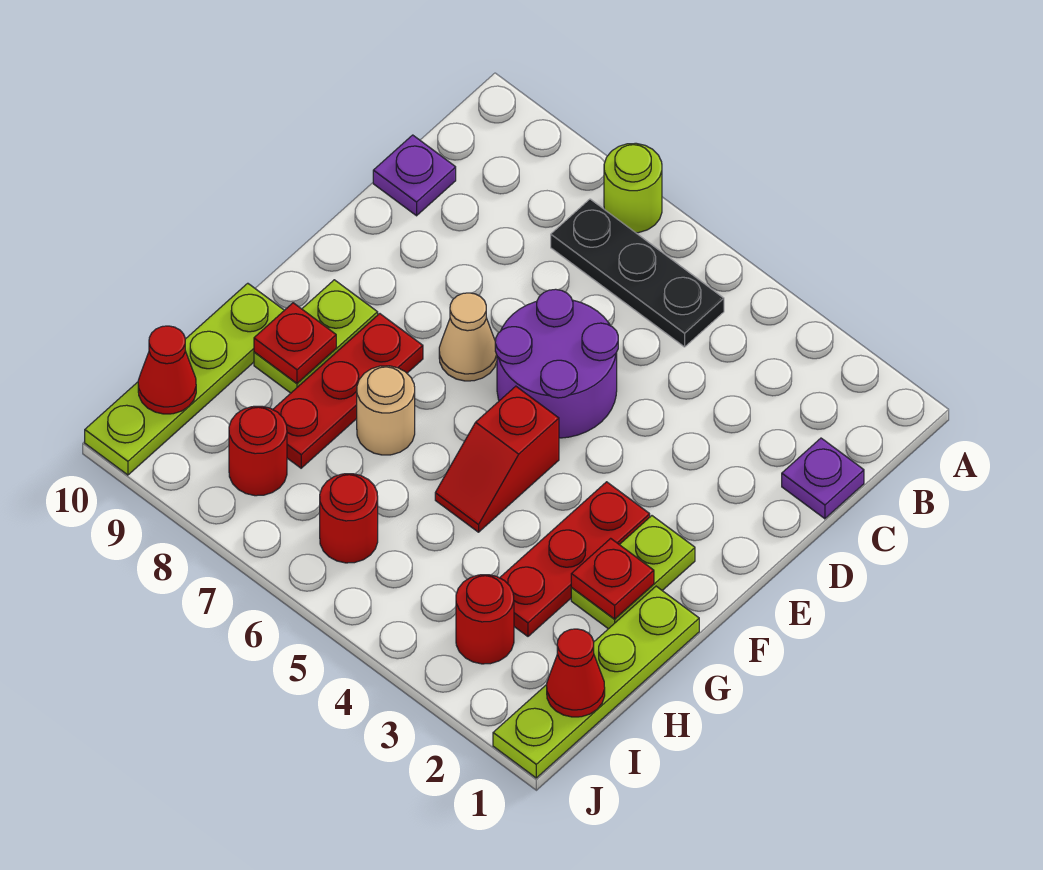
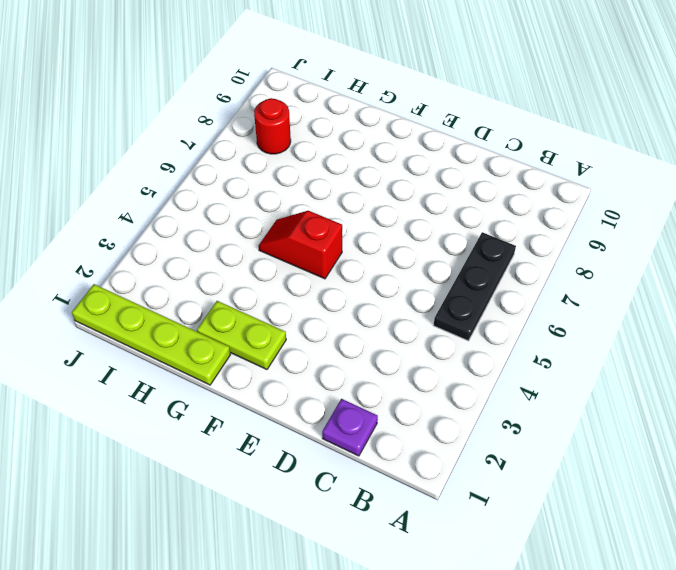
none -> lime 1x1 round brick [604,143,662,233]
none -> purple 1x1 plate [373,135,456,216]
none -> purple 2x2 round brick [495,289,618,438]

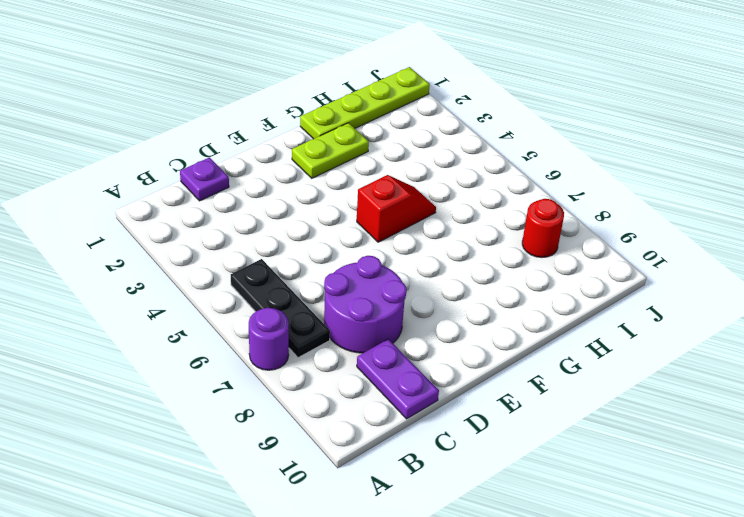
purple 1x1 round brick [249,308,289,370] -> lime 1x1 round brick [604,143,662,233]
purple 2x2 round brick [324,256,407,353] -> purple 2x2 round brick moved to [495,289,618,438]
purple 1x2 plate [357,339,439,419] -> purple 1x1 plate [373,135,456,216]
none -> tan 1x1 cone [439,293,497,381]
none -> red 1x3 plate [500,482,650,636]
none -> red 1x3 plate [273,314,423,468]

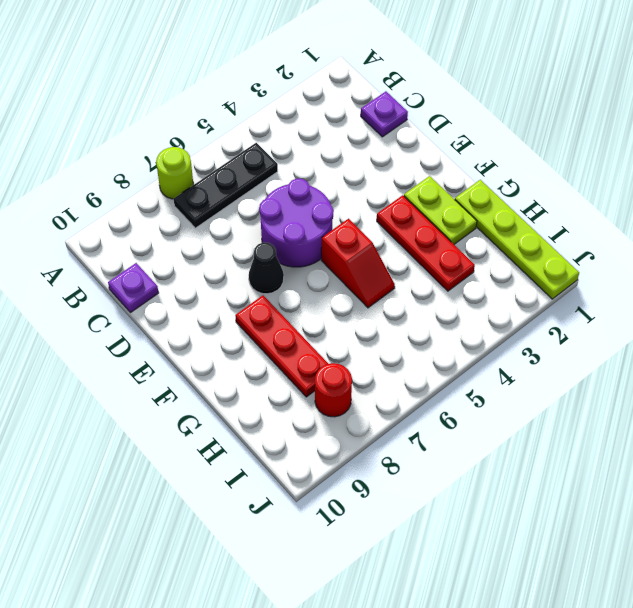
black 1x1 cone [249,242,284,294] -> tan 1x1 cone [439,293,497,381]
none -> lime 1x2 plate [254,280,378,393]
none -> tan 1x1 round brick [357,366,415,455]
none -> lime 1x4 plate [85,283,284,475]

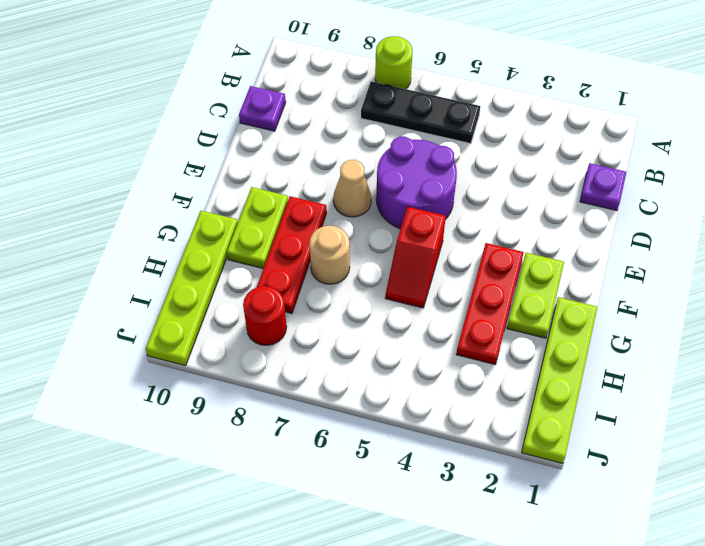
none -> red 1x1 round brick [456,575,514,664]
none -> red 1x1 round brick [320,474,378,563]
none -> red 1x1 plate [571,538,654,619]

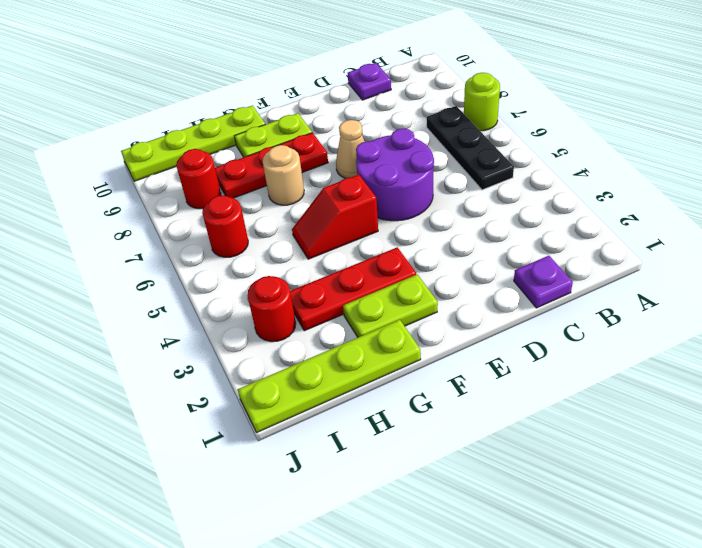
none -> red 1x1 plate [571,538,654,619]
none -> red 1x1 plate [254,303,336,383]
none -> red 1x1 cone [547,629,605,717]

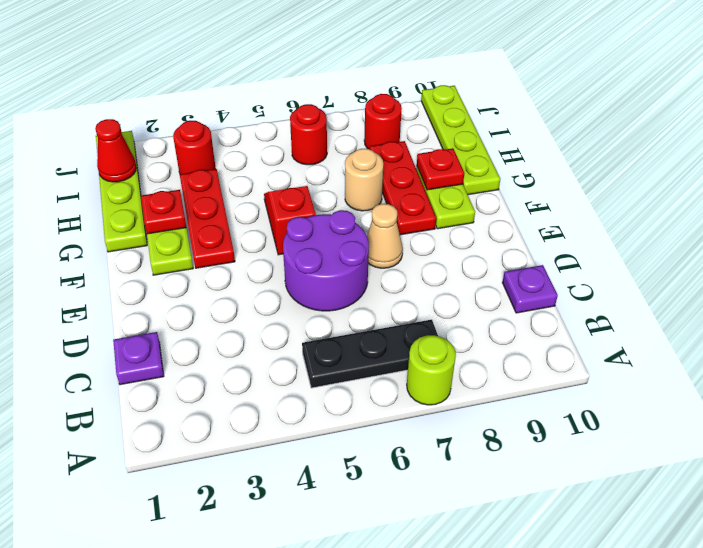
none -> red 1x1 cone [138,326,196,414]

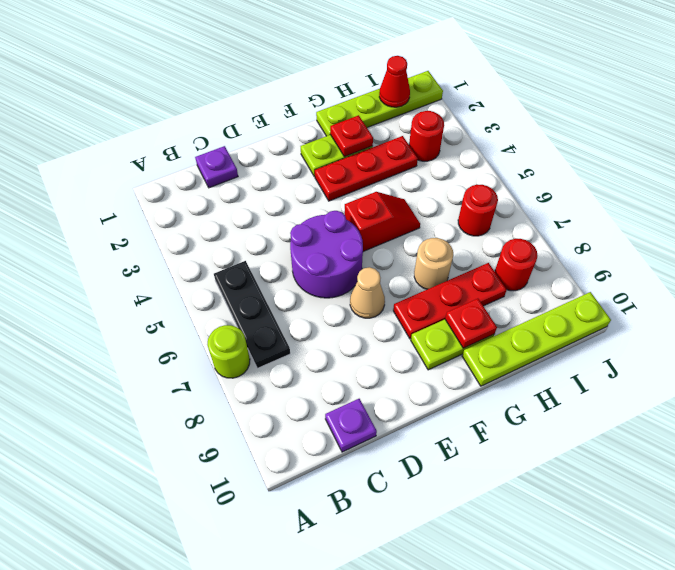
none -> red 1x1 cone [138,326,196,414]

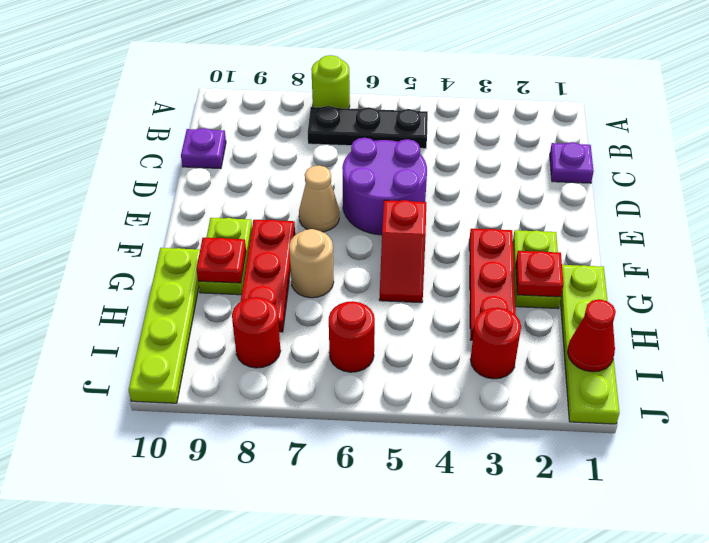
none -> red 1x1 cone [138,326,196,414]

